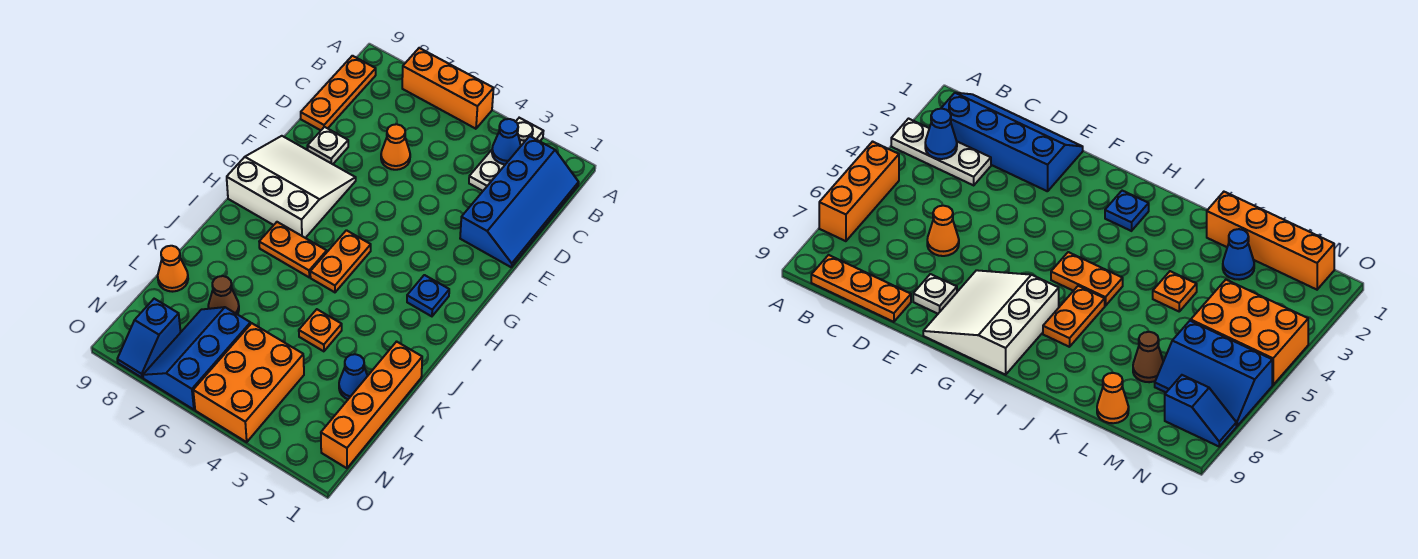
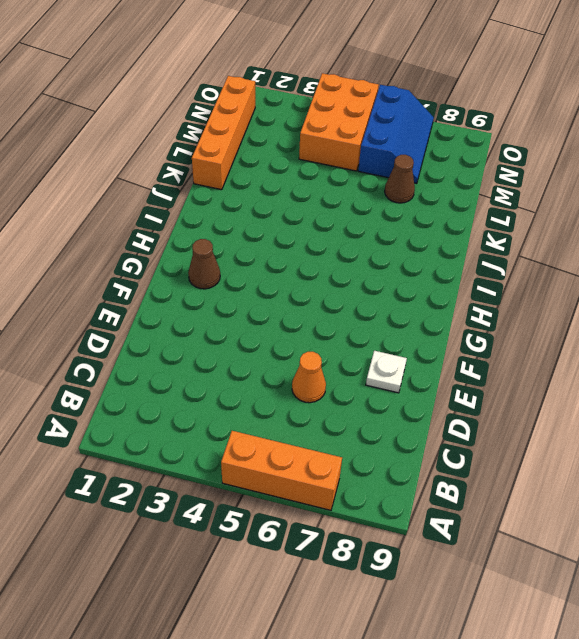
brown 1x1 cone [188,239,220,289] -> none
none -> white 1x3 plate [469,118,543,191]
none -> blue 2x4 slope [460,136,579,267]
none -> orange 1x3 plate [301,56,376,130]

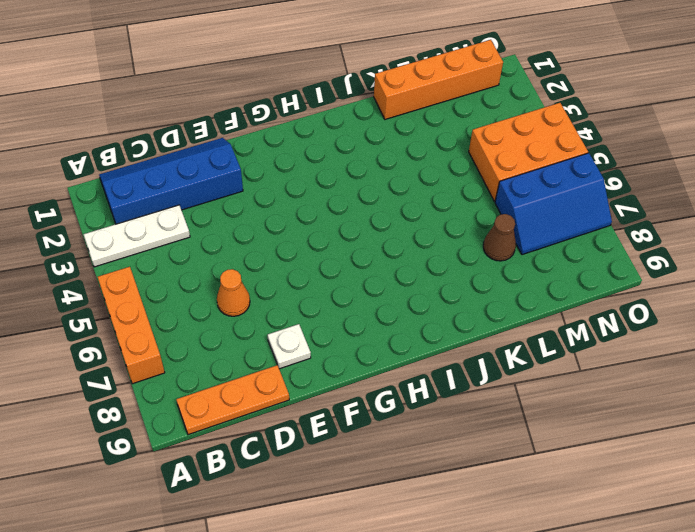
none -> white 3x3 slope [227,136,356,238]
none -> blue 1x1 plate [407,275,449,316]
none -> orange 1x2 plate [310,230,371,292]

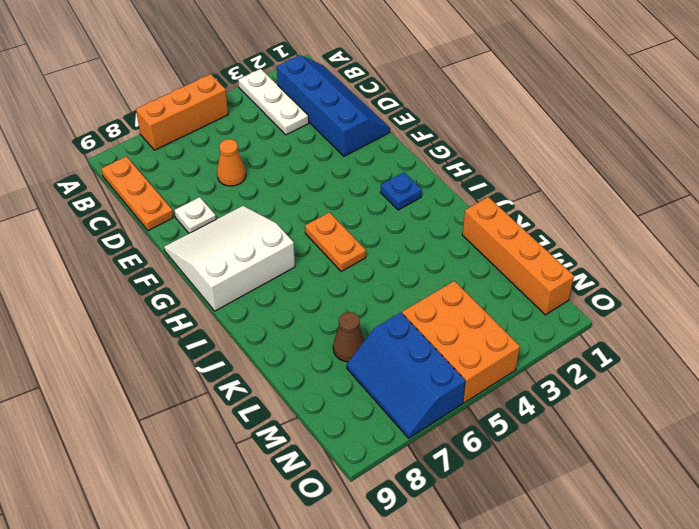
none -> orange 1x2 plate [259,222,327,277]
none -> orange 1x1 plate [299,309,342,351]
none -> blue 1x1 cone [339,354,368,399]

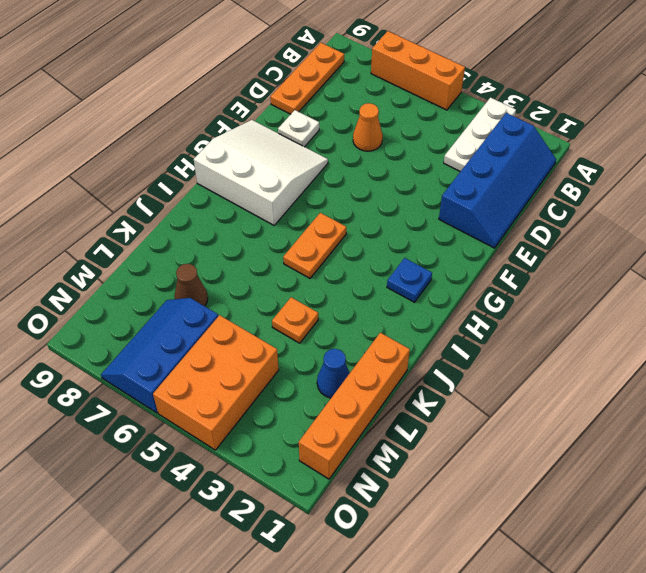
none -> orange 1x2 plate [259,222,327,277]
none -> orange 1x1 cone [158,246,188,292]
none -> blue 1x2 slope [117,299,181,378]

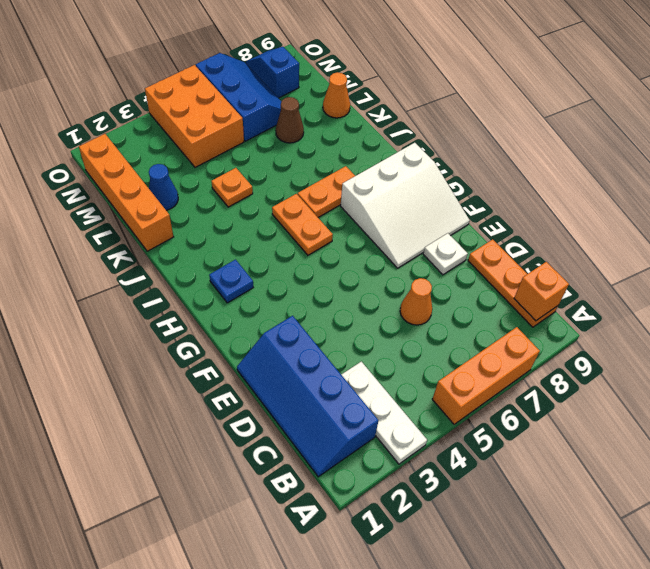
orange 1x1 brick [514,262,569,321] -> none
none -> blue 1x1 cone [492,119,521,164]

